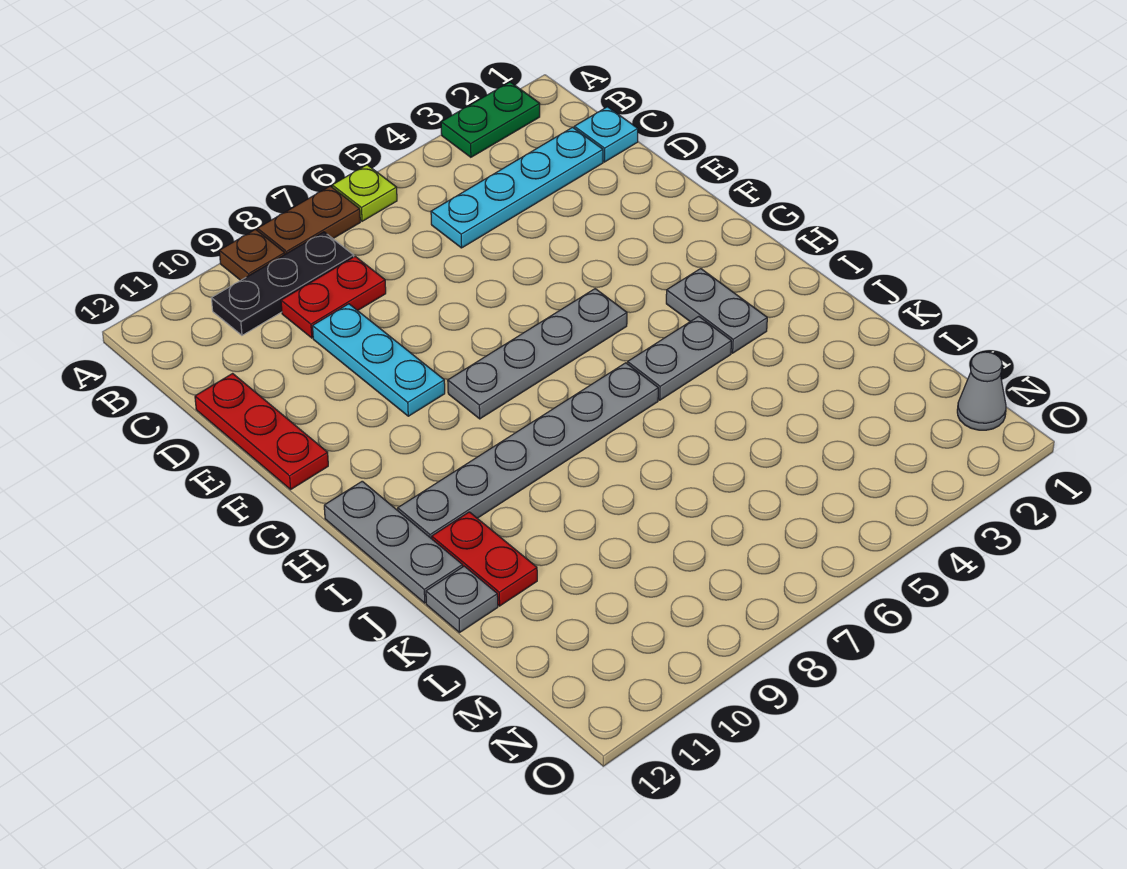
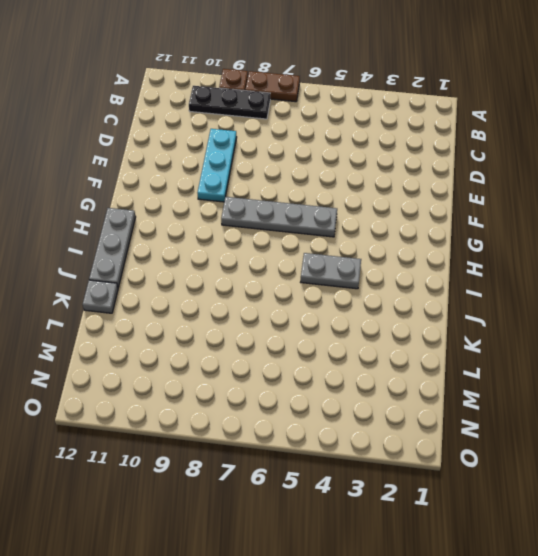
none -> green 1x2 plate [441,82,540,157]
none -> lime 1x1 plate [332,165,397,221]
none -> cyan 1x1 plate [574,107,638,162]

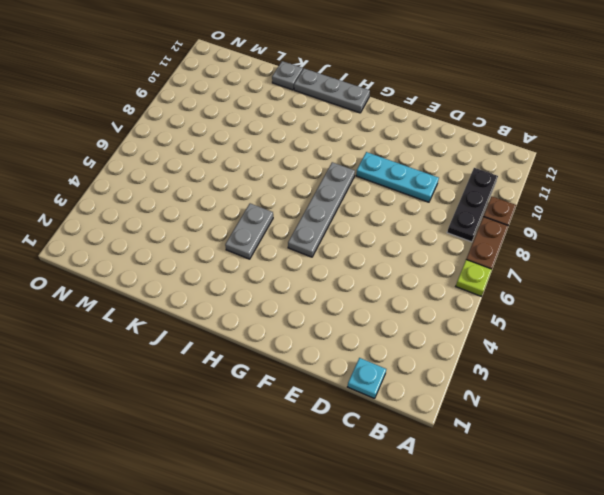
none -> green 1x2 plate [441,82,540,157]
none -> cyan 1x4 plate [431,127,603,248]
none -> red 1x2 plate [281,257,386,338]

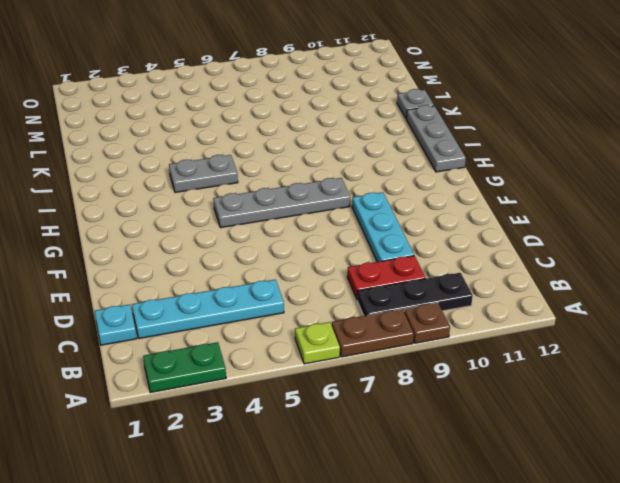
none -> red 1x3 plate [195,373,328,489]
none -> grey 1x2 plate [666,269,767,353]
none -> grey 1x6 plate [398,363,658,539]

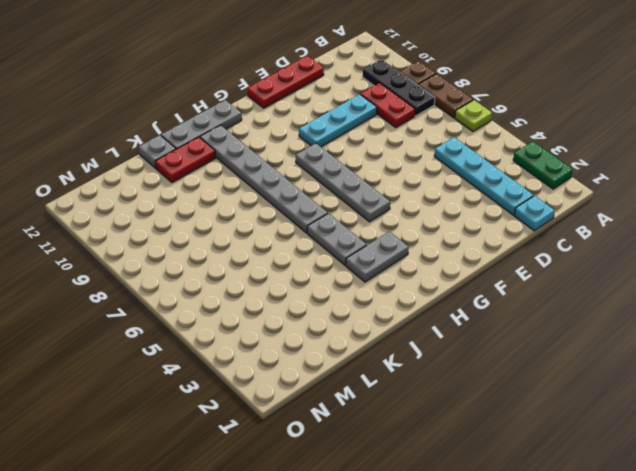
none -> grey 1x1 cone [957,352,1006,430]

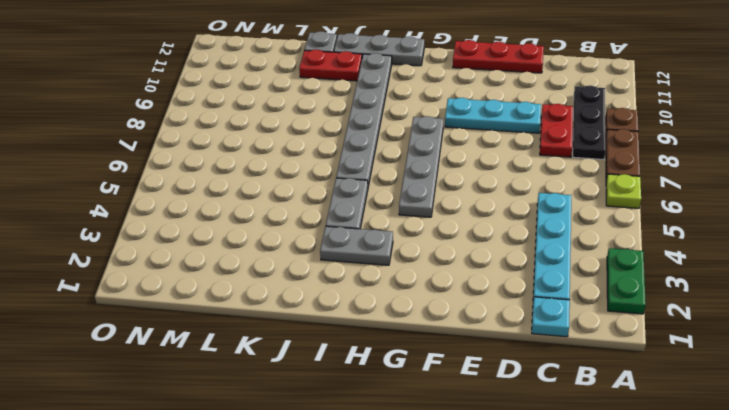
none -> grey 1x1 cone [957,352,1006,430]

